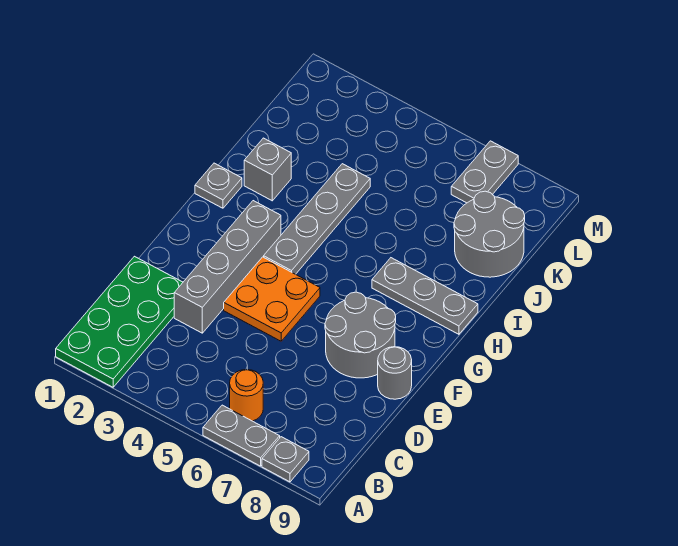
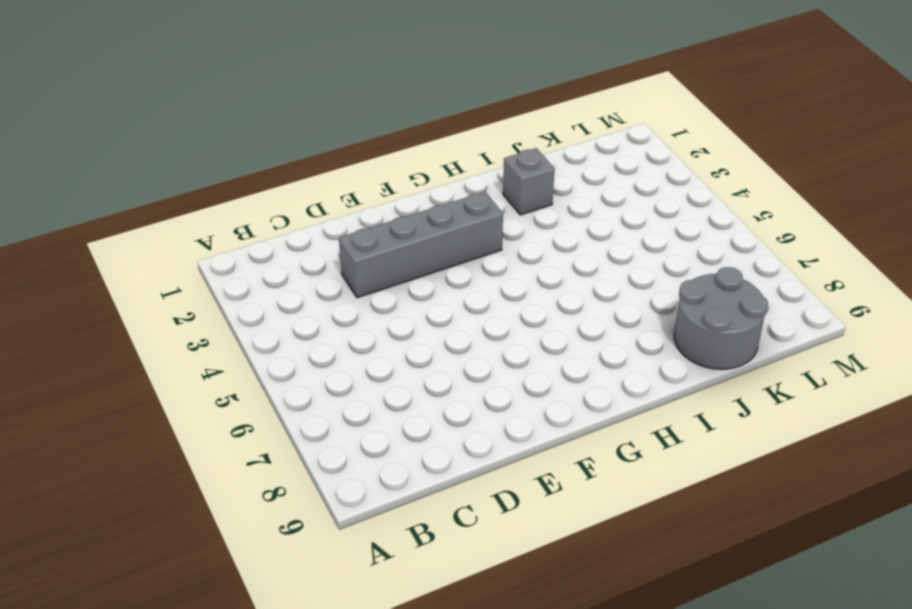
none -> green 2x4 plate [56,256,183,387]
none -> grey 1x2 plate [203,405,280,466]
none -> grey 1x1 plate [262,437,309,482]

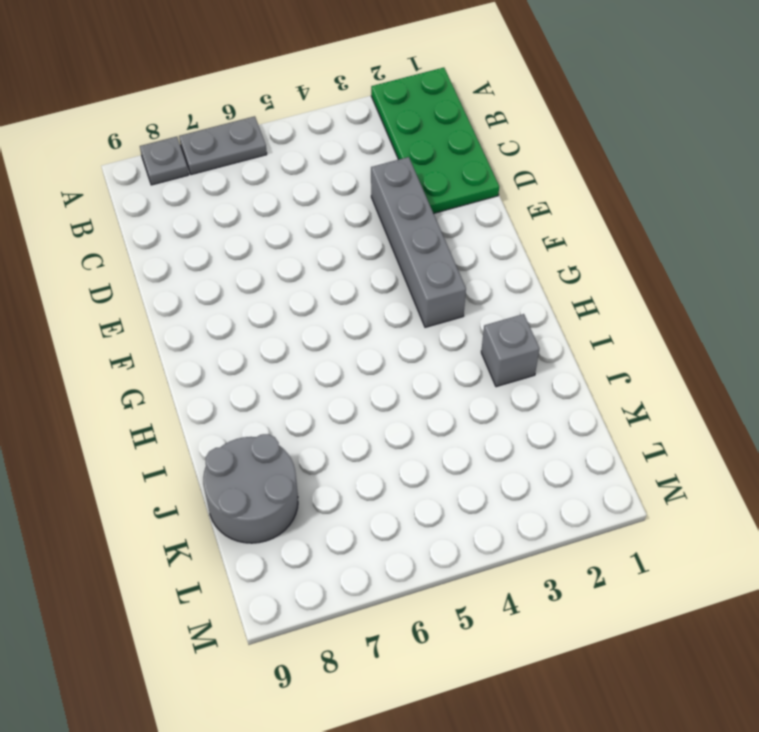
none -> orange 1x1 round brick [230,370,263,421]
none -> orange 2x2 plate [224,257,320,341]
none -> grey 2x2 round brick [325,292,396,378]

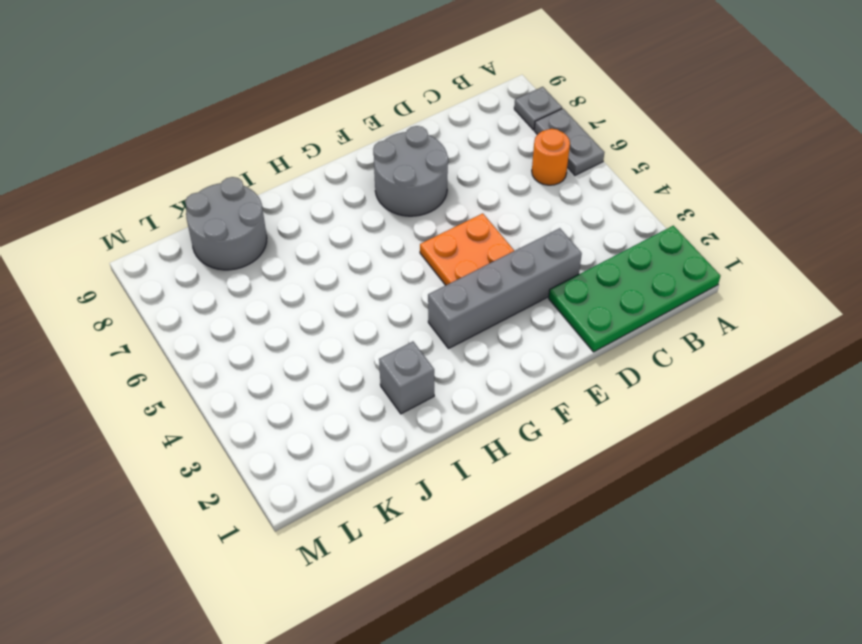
none -> grey 1x1 round brick [378,347,412,399]
none -> grey 1x4 plate [264,164,370,274]
none -> grey 1x1 plate [195,163,242,208]

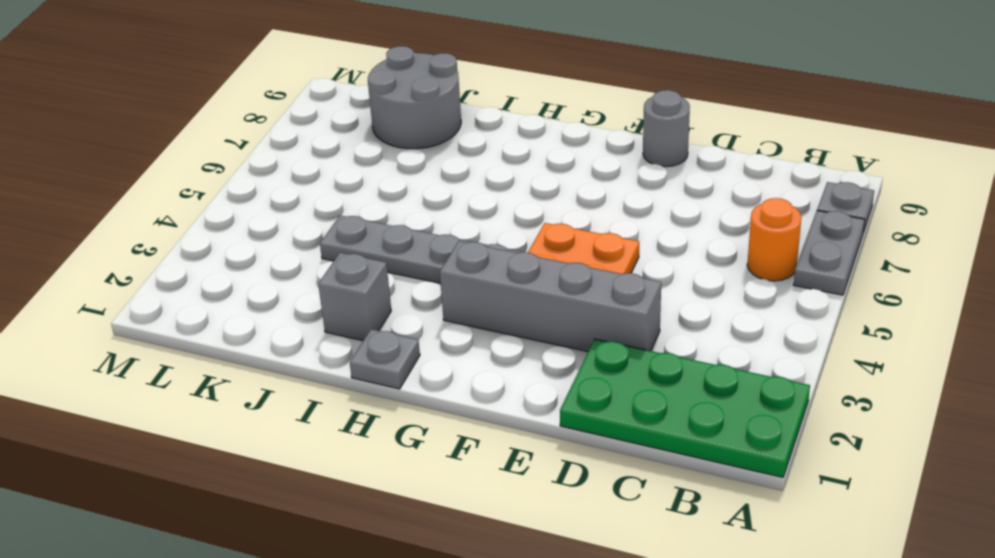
none -> grey 2x2 round brick [325,292,396,378]
none -> grey 1x3 plate [372,258,478,334]
none -> grey 1x2 plate [451,141,518,203]

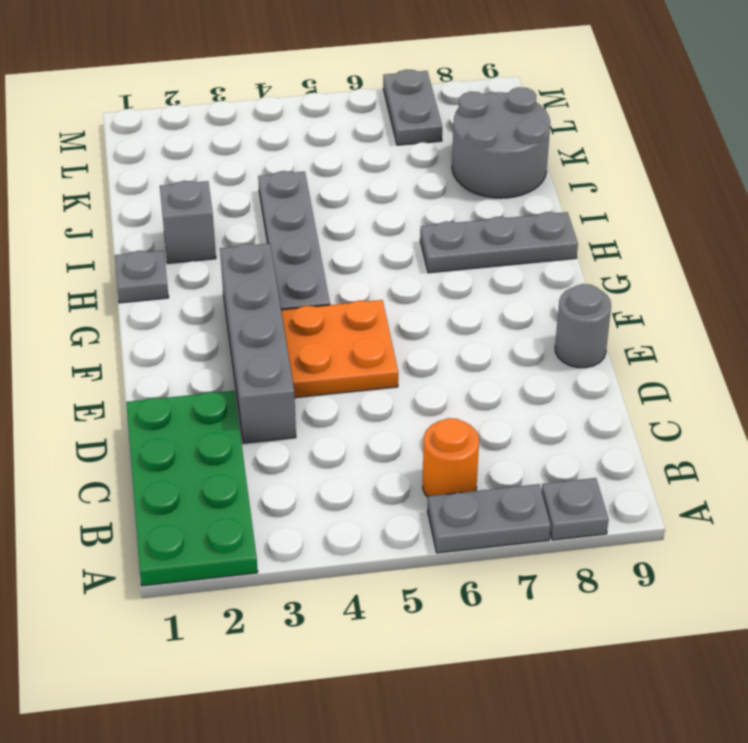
none -> grey 2x2 round brick [325,292,396,378]

